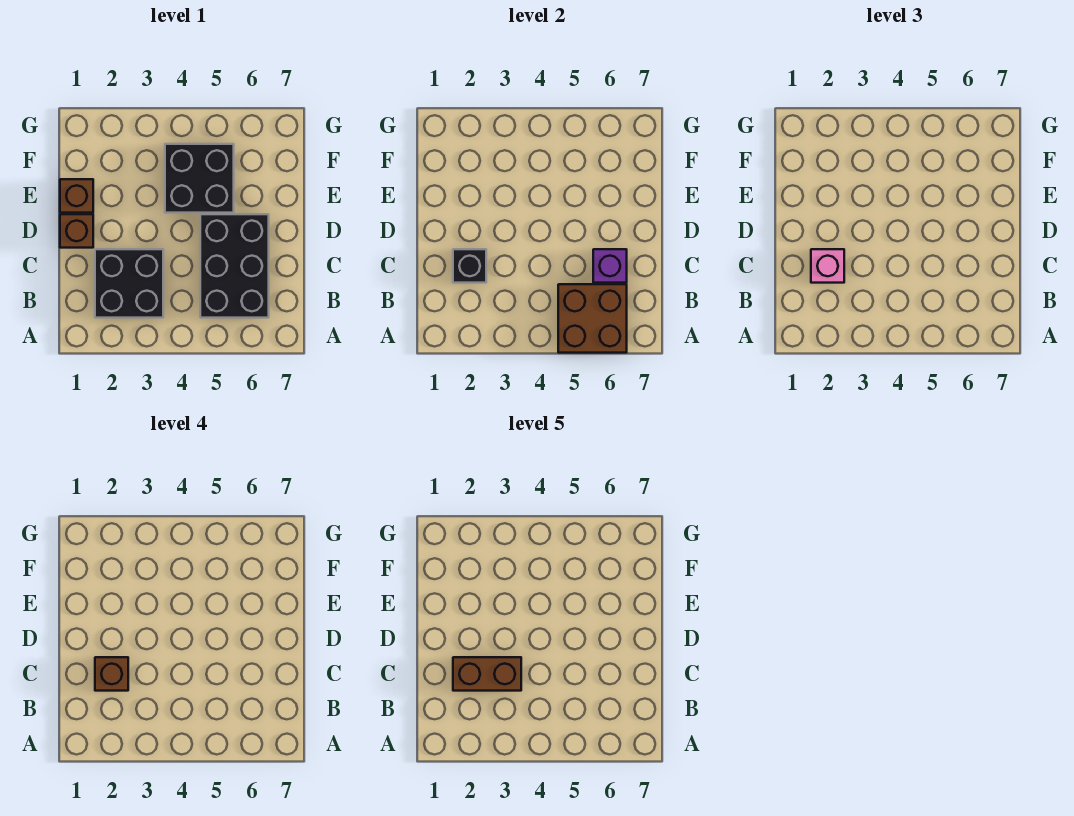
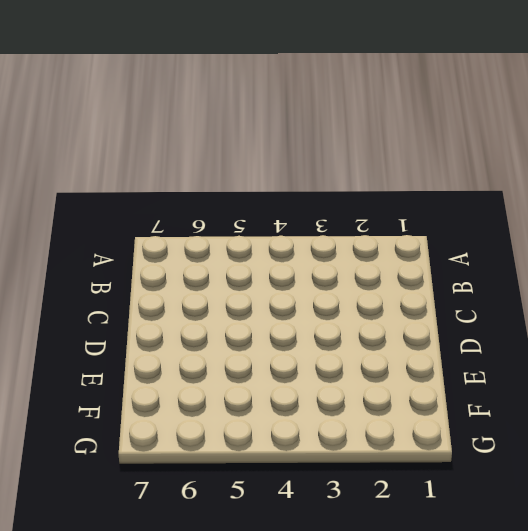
none -> black 2x2 brick [95,249,163,318]
none -> black 2x3 brick [200,214,269,318]

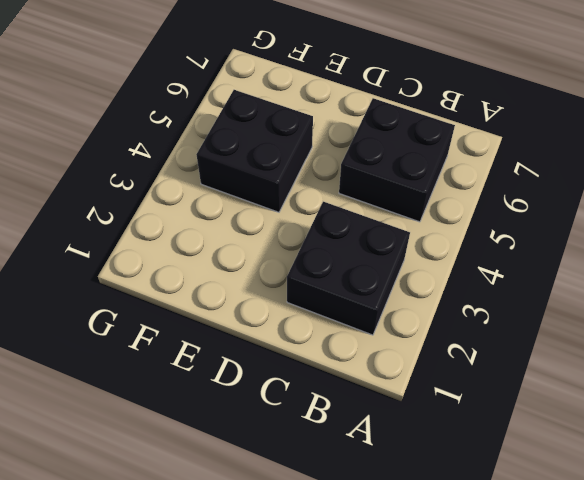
black 2x2 brick [339,98,455,222] -> black 2x3 brick [200,214,269,318]
none -> brown 1x1 brick [60,214,93,248]
none -> brown 1x1 brick [60,179,93,213]

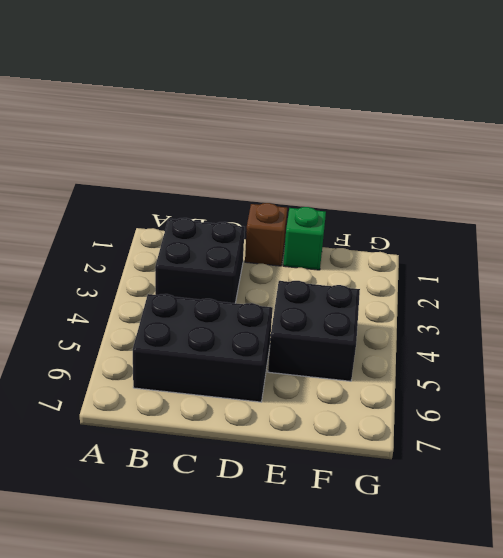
green 1x1 brick [283,207,326,270] -> brown 1x1 brick [60,179,93,213]
none -> brown 2x2 brick [558,284,627,353]
none -> black 1x1 brick [453,249,486,283]

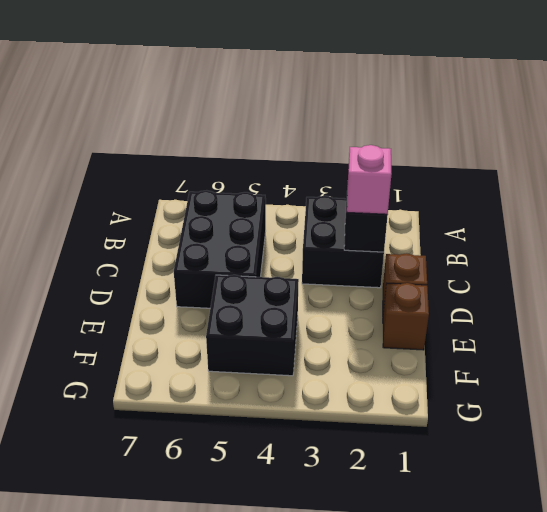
none -> brown 2x2 brick [558,284,627,353]
none -> purple 1x1 brick [593,249,627,283]

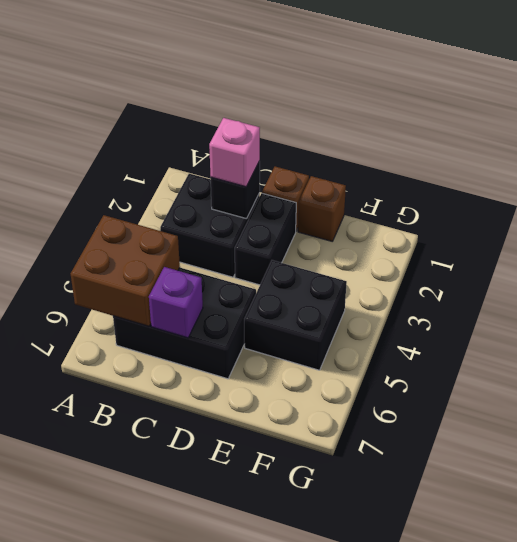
black 1x2 brick [235,193,296,285] -> none
none -> brown 1x1 brick [95,657,128,691]
none -> brown 1x2 brick [453,657,521,691]

